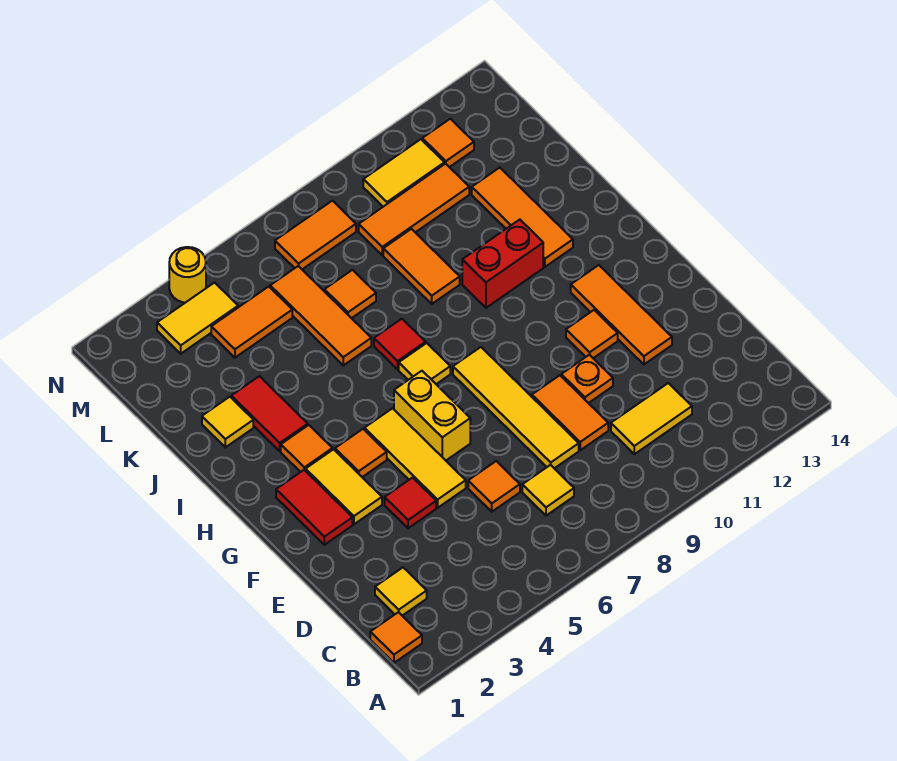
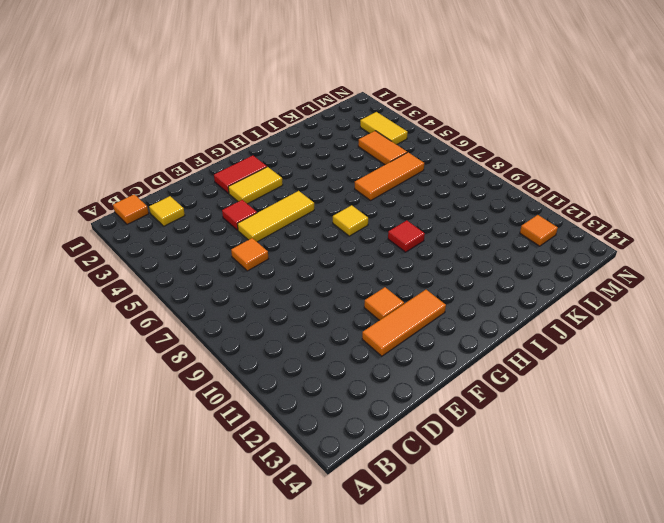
red 1x1 tile [388,220,425,252] -> red 1x1 tile moved to [374,319,426,369]
none -> yellow 1x1 tile [522,465,574,516]
none -> yellow 1x2 tile [611,383,692,454]
none -> yellow 1x4 tile [453,347,579,468]
none -> orange 1x2 tile [532,375,608,450]

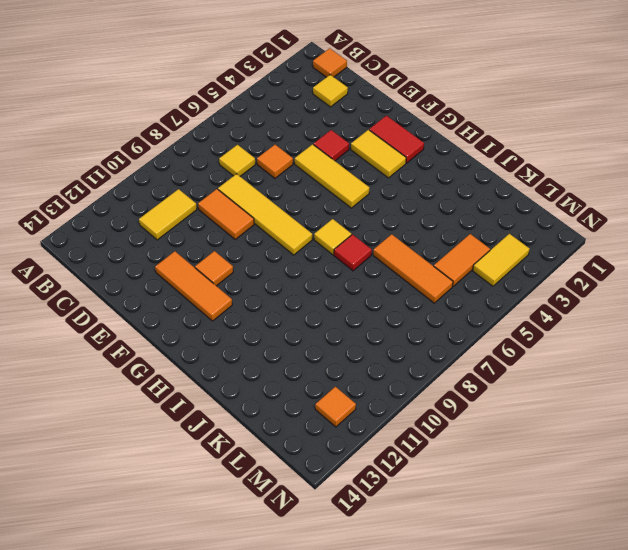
none -> orange 1x1 plate [561,355,613,403]
none -> yellow 1x2 brick [394,371,470,460]
none -> orange 1x1 tile [335,429,387,477]
none -> orange 1x1 tile [281,425,332,472]

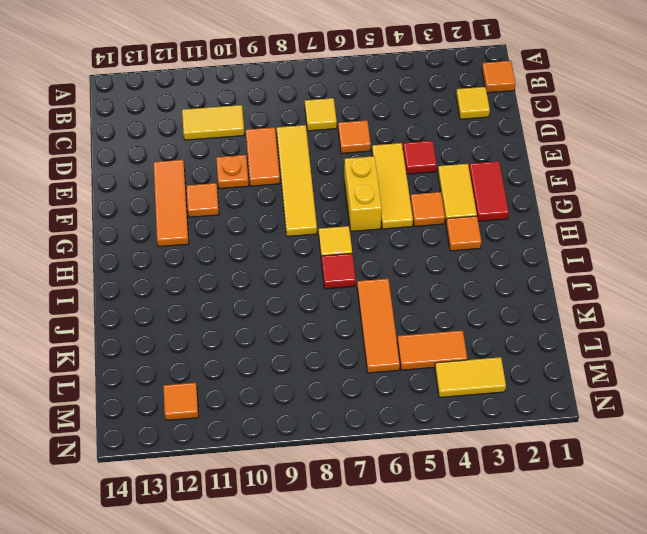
none -> red 1x2 tile [231,376,308,451]
none -> red 1x2 brick [462,220,543,308]
none -> orange 1x3 tile [472,168,573,267]
none -> yellow 1x1 tile [202,397,253,447]

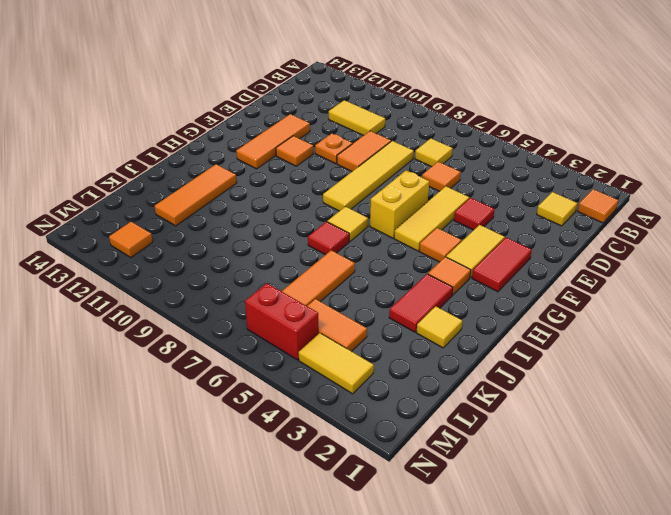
red 1x2 brick [245,283,319,360] -> red 1x2 brick moved to [462,220,543,308]
none -> orange 1x2 tile [383,229,460,304]
none -> orange 1x1 tile [324,270,376,318]
none -> orange 1x3 tile [359,164,469,255]
none -> orange 1x2 tile [275,201,356,269]

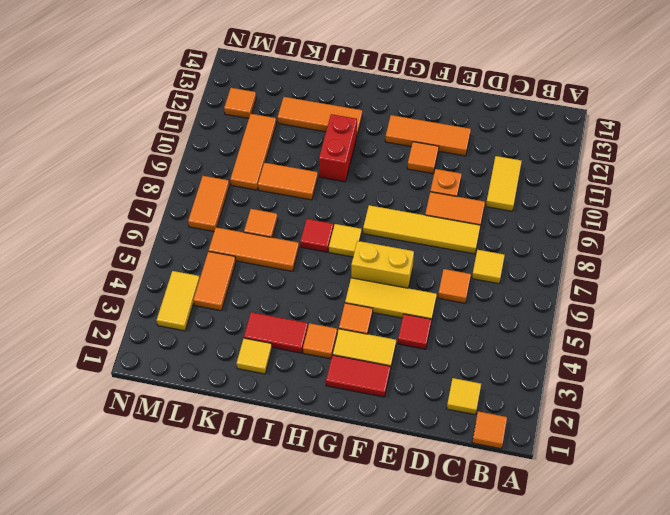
none -> yellow 1x2 tile [363,139,444,207]
none -> yellow 1x1 round brick [169,247,206,303]

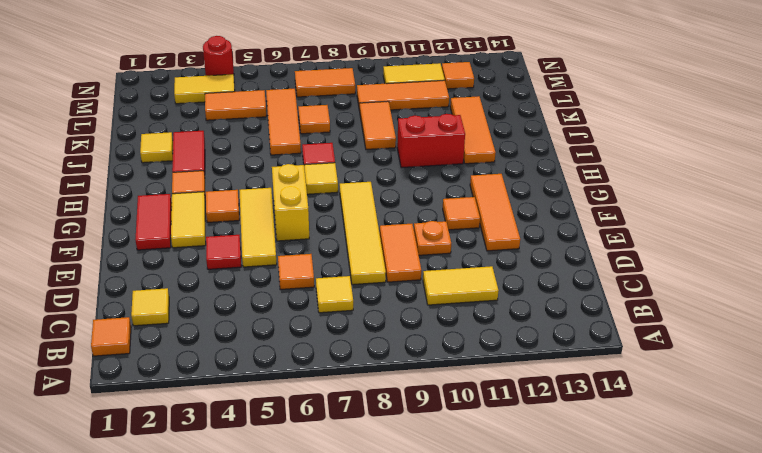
red 1x1 round brick [203,36,234,76] -> yellow 1x1 round brick [169,247,206,303]

